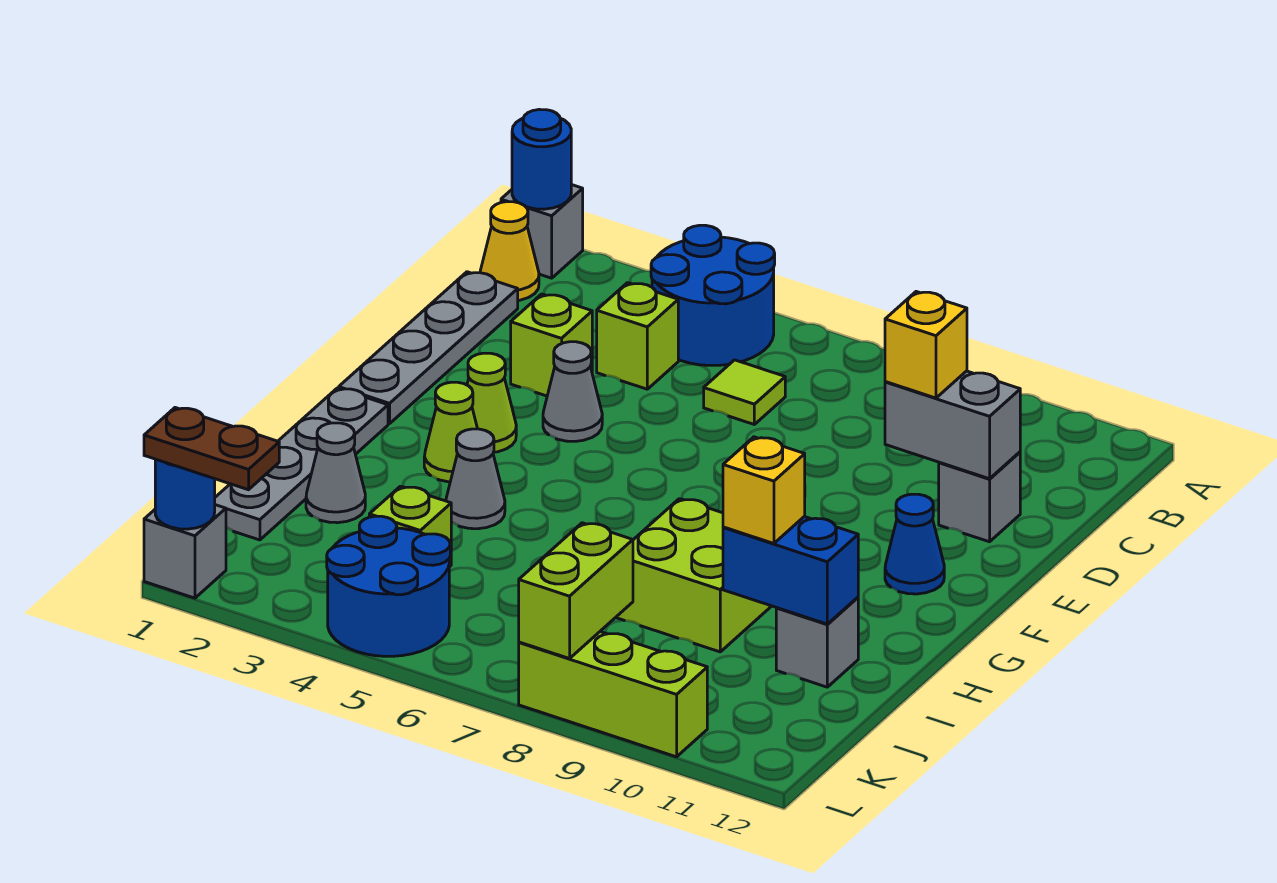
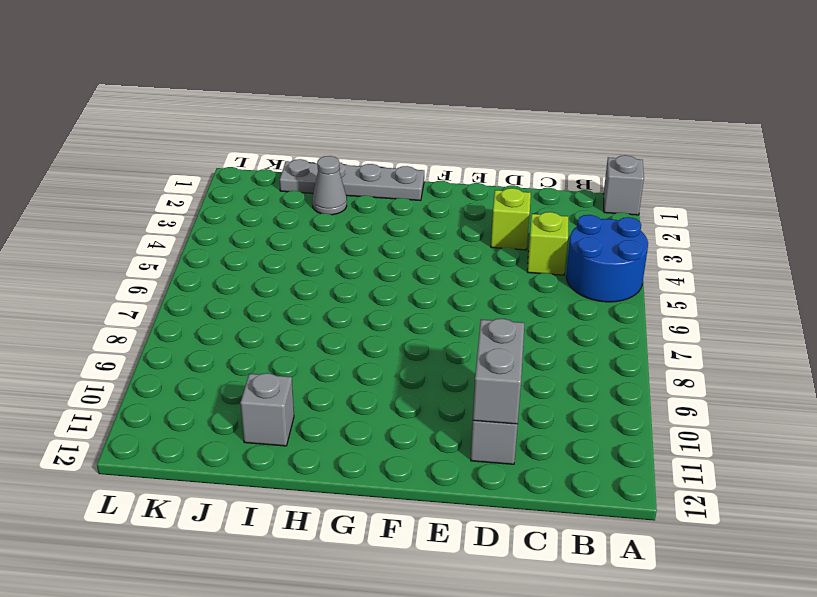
none -> yellow 1x1 cone [480,202,539,300]
none -> grey 1x4 plate [339,272,518,424]
none -> lime 1x1 tile [704,360,785,424]

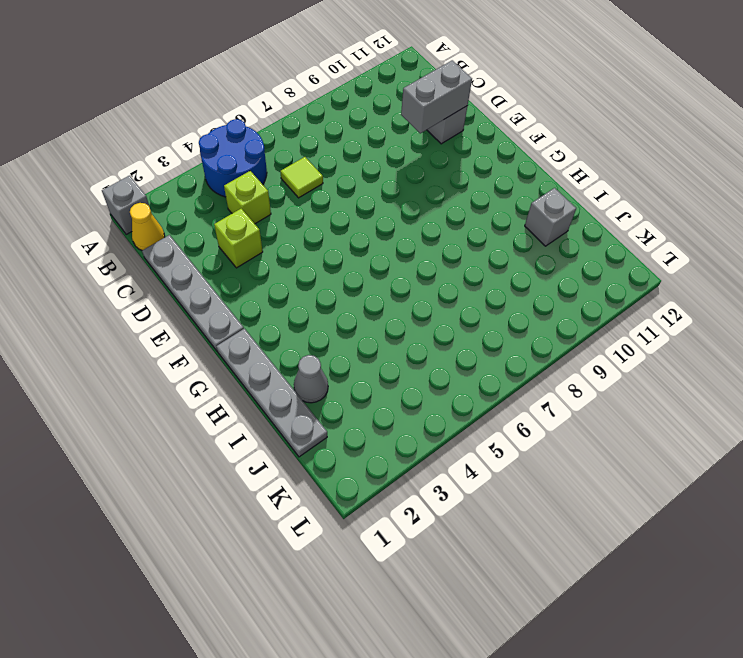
none -> grey 1x1 cone [543,342,602,441]
none -> lime 1x1 cone [467,353,516,452]
none -> blue 1x1 cone [885,494,944,594]

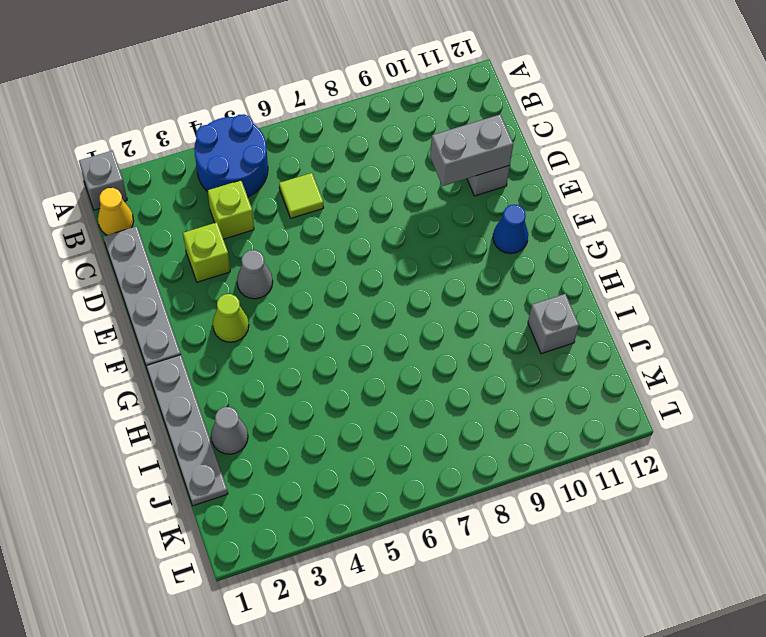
none -> lime 1x1 cone [424,382,477,482]
none -> grey 1x1 cone [446,429,505,529]
none -> lime 2x2 brick [616,499,771,652]

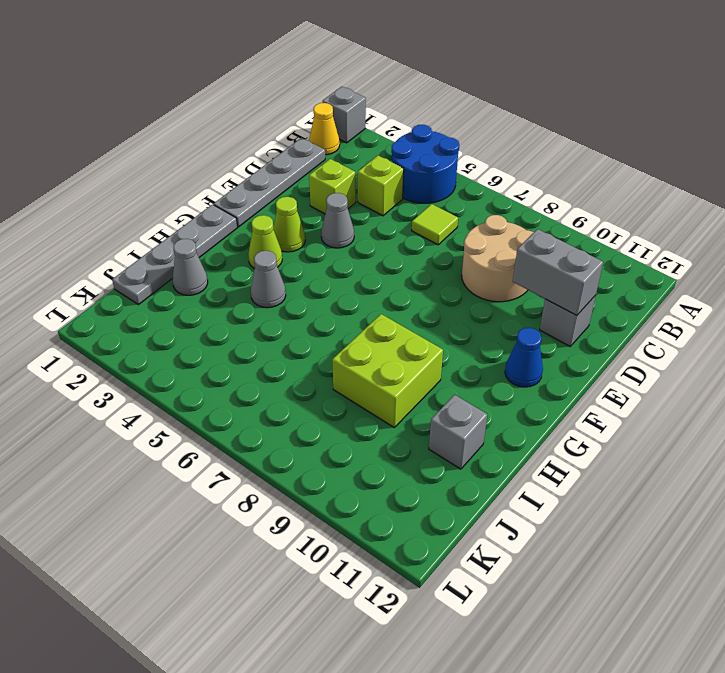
tan 2x2 round brick [462,215,534,302] -> none
none -> lime 1x1 brick [369,486,451,567]
none -> blue 2x2 round brick [327,516,450,656]
none -> grey 1x1 brick [144,505,226,598]

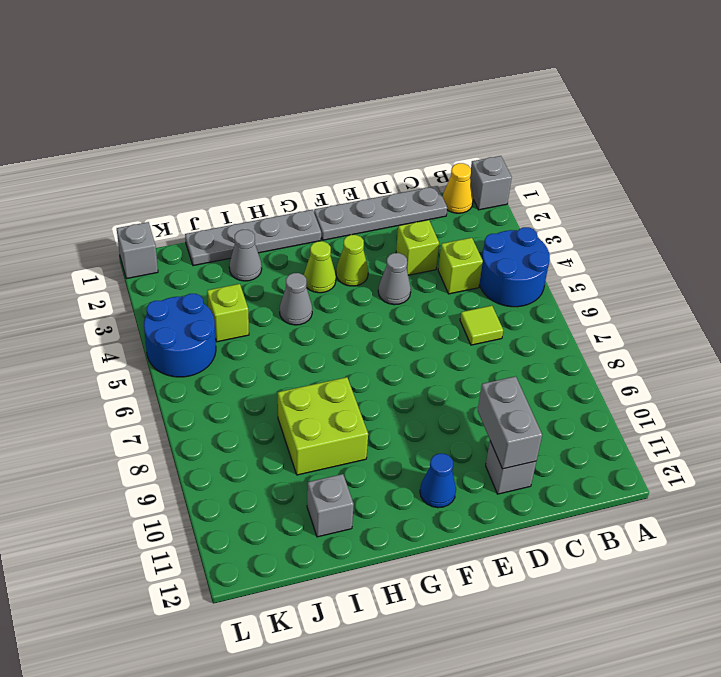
none -> lime 1x3 brick [519,632,707,757]
none -> blue 1x1 round brick [512,109,571,209]
none -> blue 1x2 brick [723,517,858,624]

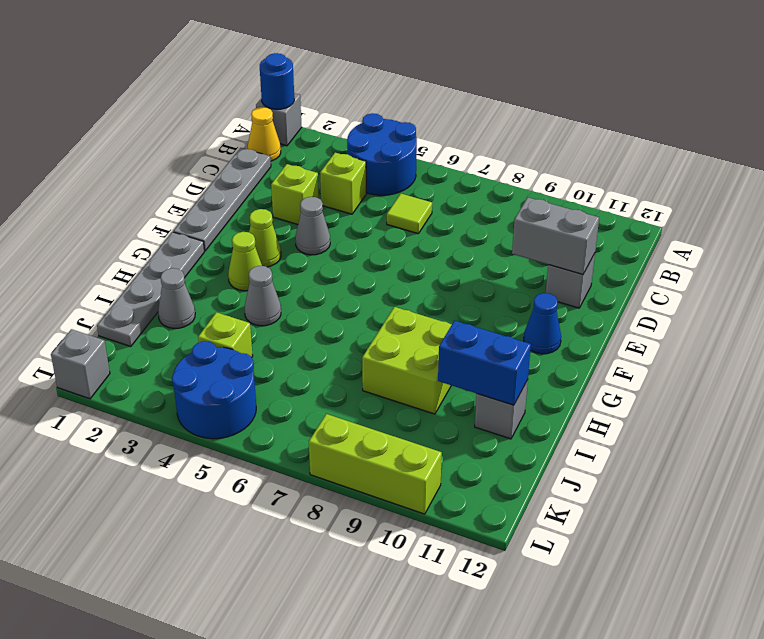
none -> lime 1x2 brick [519,523,633,659]
none -> blue 1x1 round brick [155,459,215,529]
none -> yellow 1x1 brick [885,292,967,398]

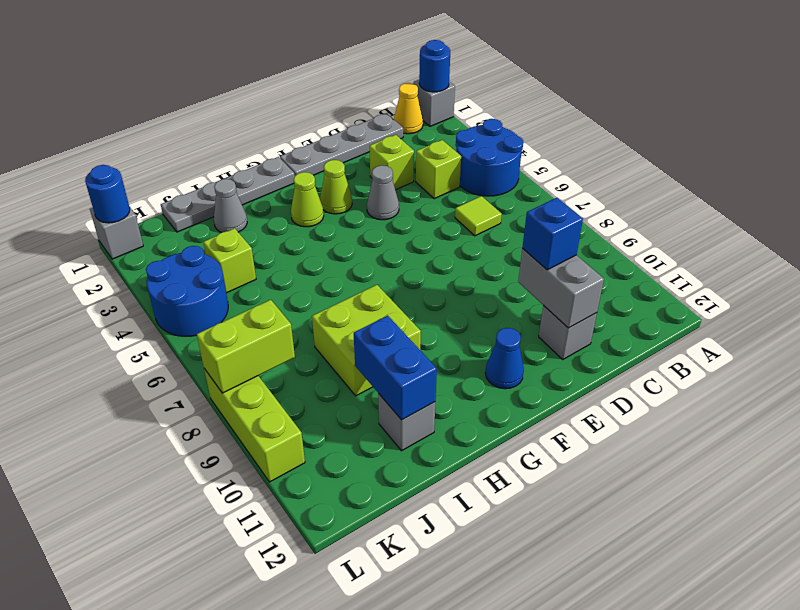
blue 1x1 brick [522,198,583,270] -> yellow 1x1 brick [885,292,967,398]
none -> grey 1x1 cone [446,429,505,529]
none -> yellow 1x1 brick [723,437,805,544]
none -> brown 1x2 plate [144,408,279,490]

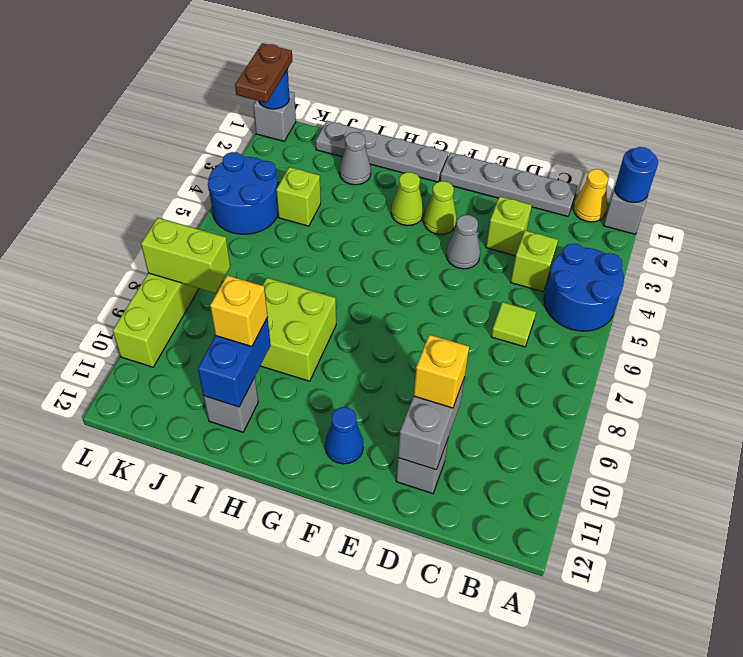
none -> grey 1x1 cone [446,429,505,529]

